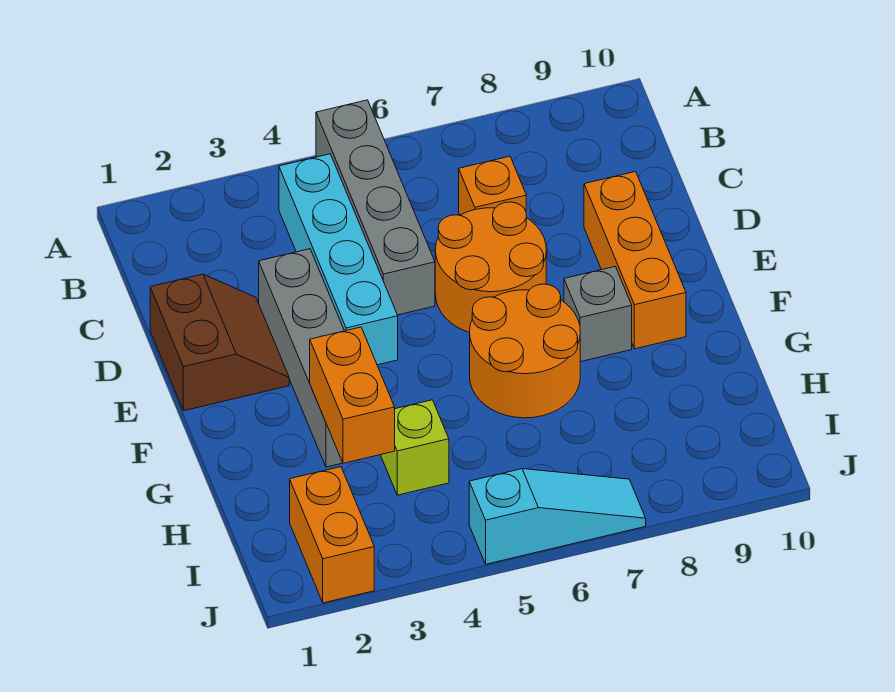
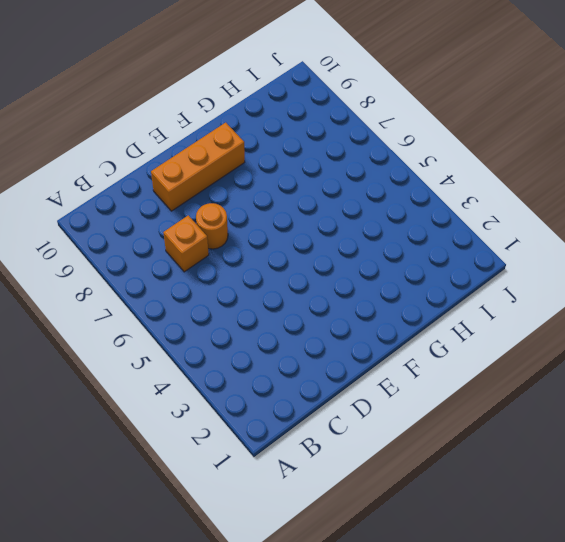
orange 1x1 round brick [196,203,228,249] -> orange 2x2 round brick [435,202,546,333]
none -> grey 1x4 brick [316,100,435,315]
none -> cyan 1x4 brick [279,154,398,365]
none -> brown 2x2 slope [150,274,289,411]

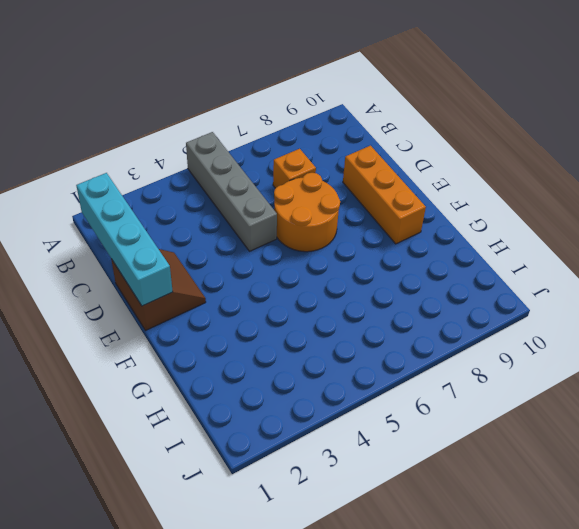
cyan 1x4 brick [76,173,173,306] -> cyan 1x4 brick moved to [279,154,398,365]
none -> grey 1x4 brick [259,249,344,467]
none -> orange 2x2 round brick [470,284,580,418]
none -> grey 1x1 brick [564,267,632,362]

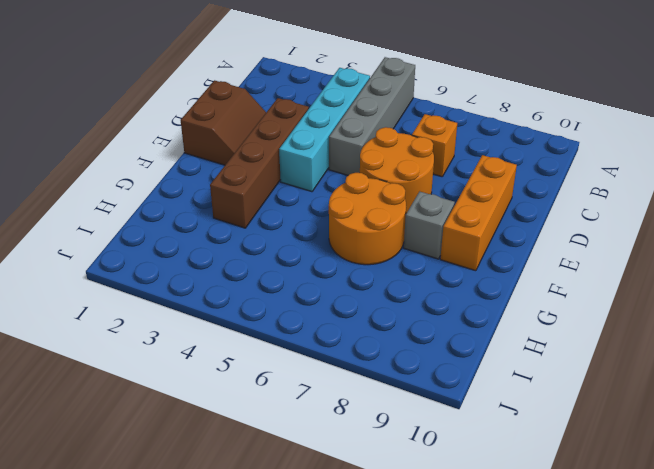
brown 1x4 brick [210,98,309,228] -> grey 1x4 brick [259,249,344,467]
none -> lime 1x1 brick [381,400,449,495]
none -> orange 1x2 brick [290,467,374,603]
none -> cyan 1x3 slope [469,469,646,564]

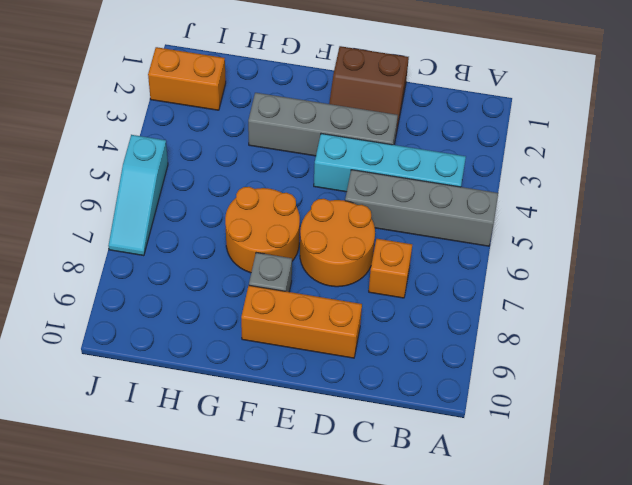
none -> lime 1x1 brick [381,400,449,495]
none -> orange 1x2 brick [310,327,395,463]

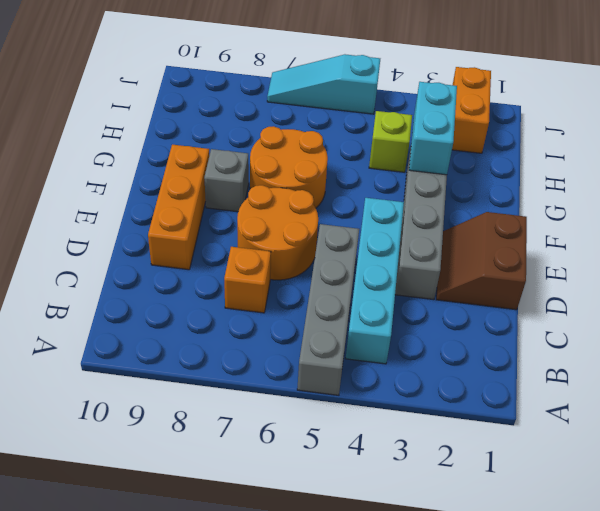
cyan 1x2 brick [409,82,457,175] -> orange 1x2 brick [310,327,395,463]

